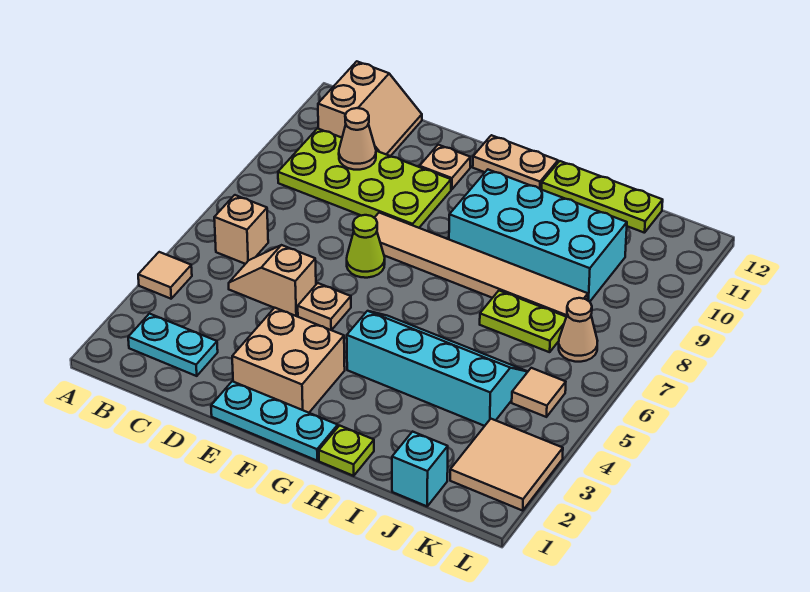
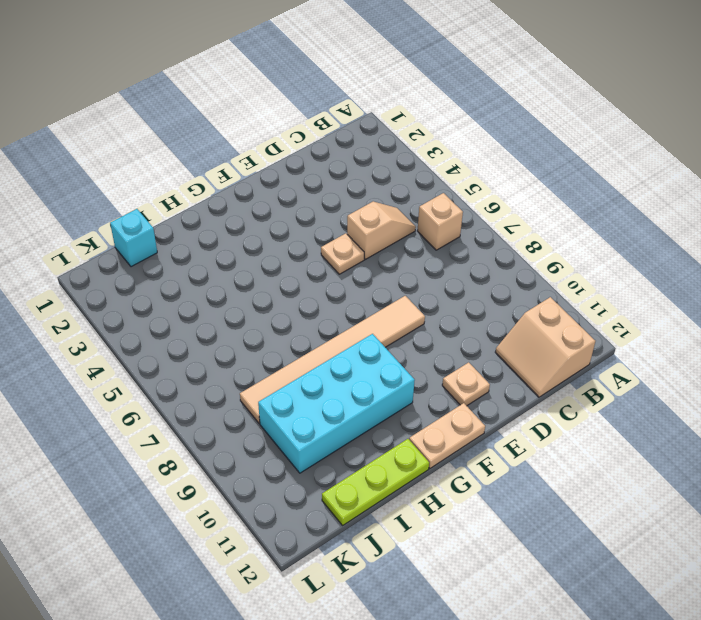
none -> tan 1x1 tile [138,252,192,299]
none -> cyan 1x2 plate [128,314,218,376]
none -> lime 2x4 plate [278,129,451,228]

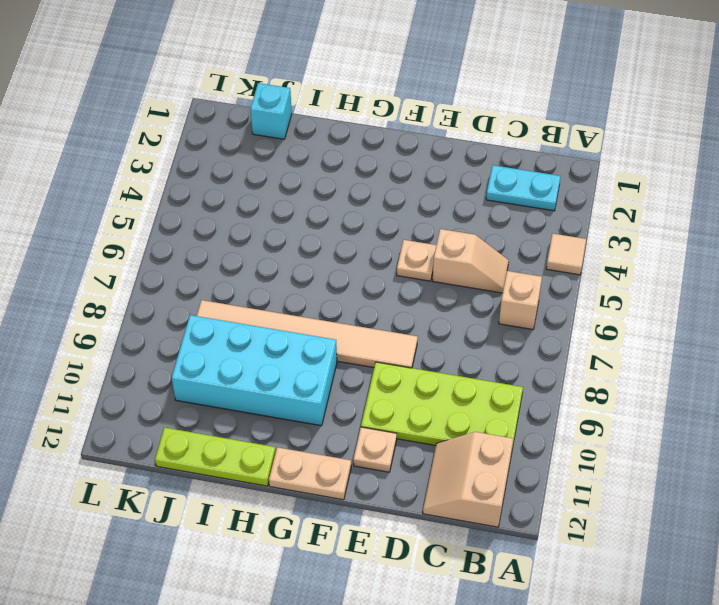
none -> cyan 1x3 plate [211,381,338,461]
none -> tan 2x2 brick [232,308,345,413]
none -> lime 1x1 cone [347,215,385,278]

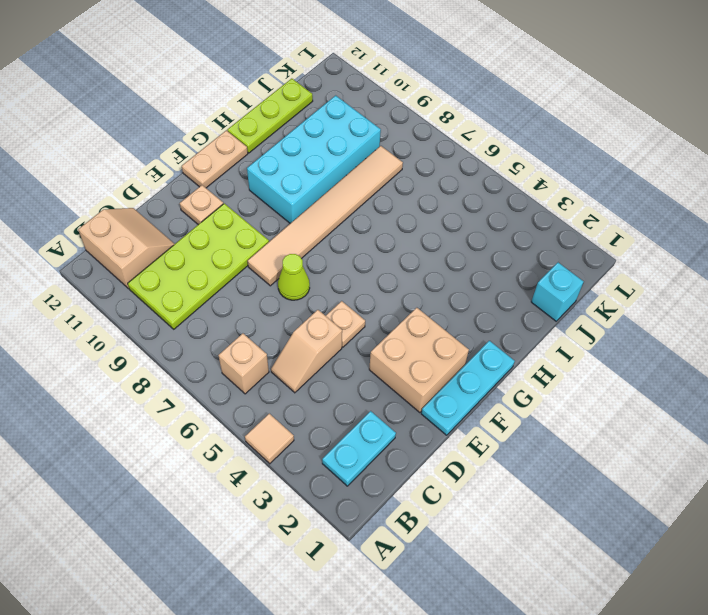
none -> cyan 2x4 slope [347,311,528,426]
none -> lime 1x1 plate [319,426,374,476]
none -> lime 1x2 plate [480,291,566,352]

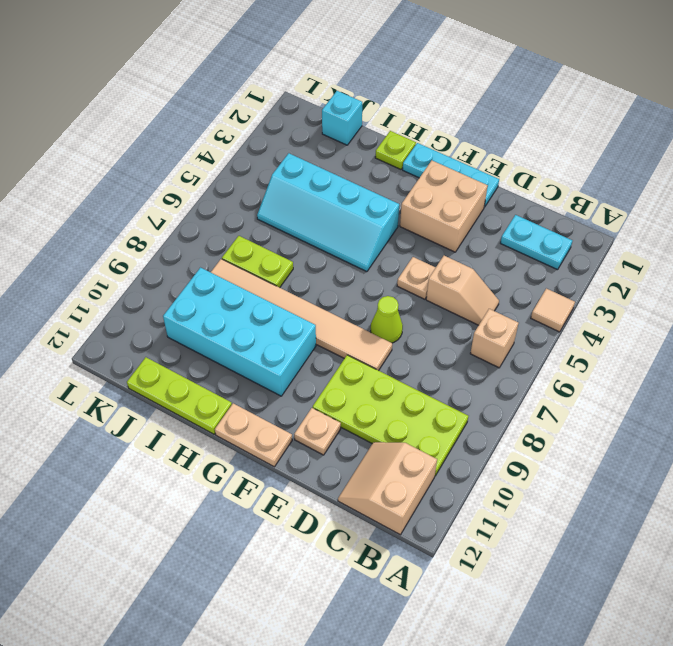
none -> tan 2x2 tile [450,419,563,511]
none -> tan 1x1 tile [512,368,566,417]
none -> tan 1x1 cone [559,298,597,362]

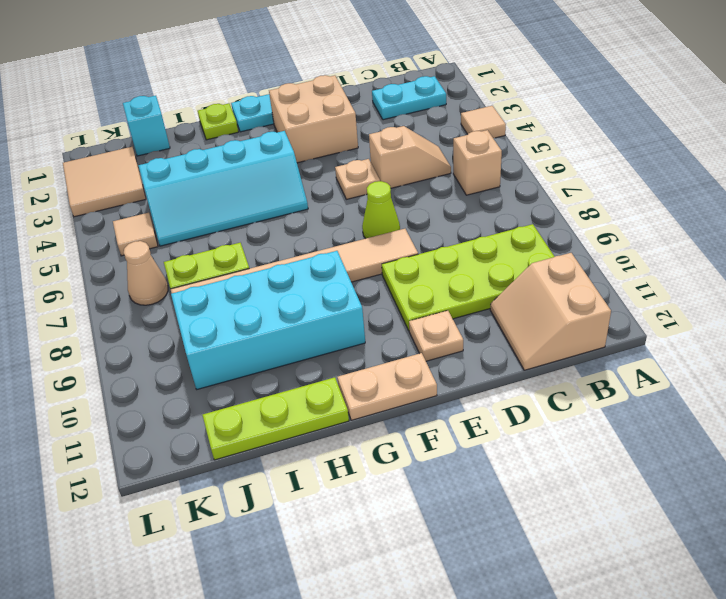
none -> tan 1x1 cone [339,108,376,170]

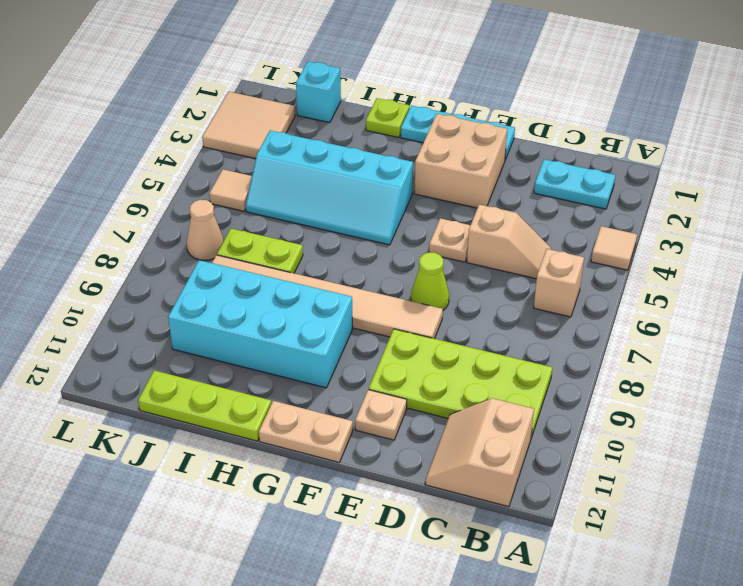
none -> tan 1x1 cone [339,108,376,170]

